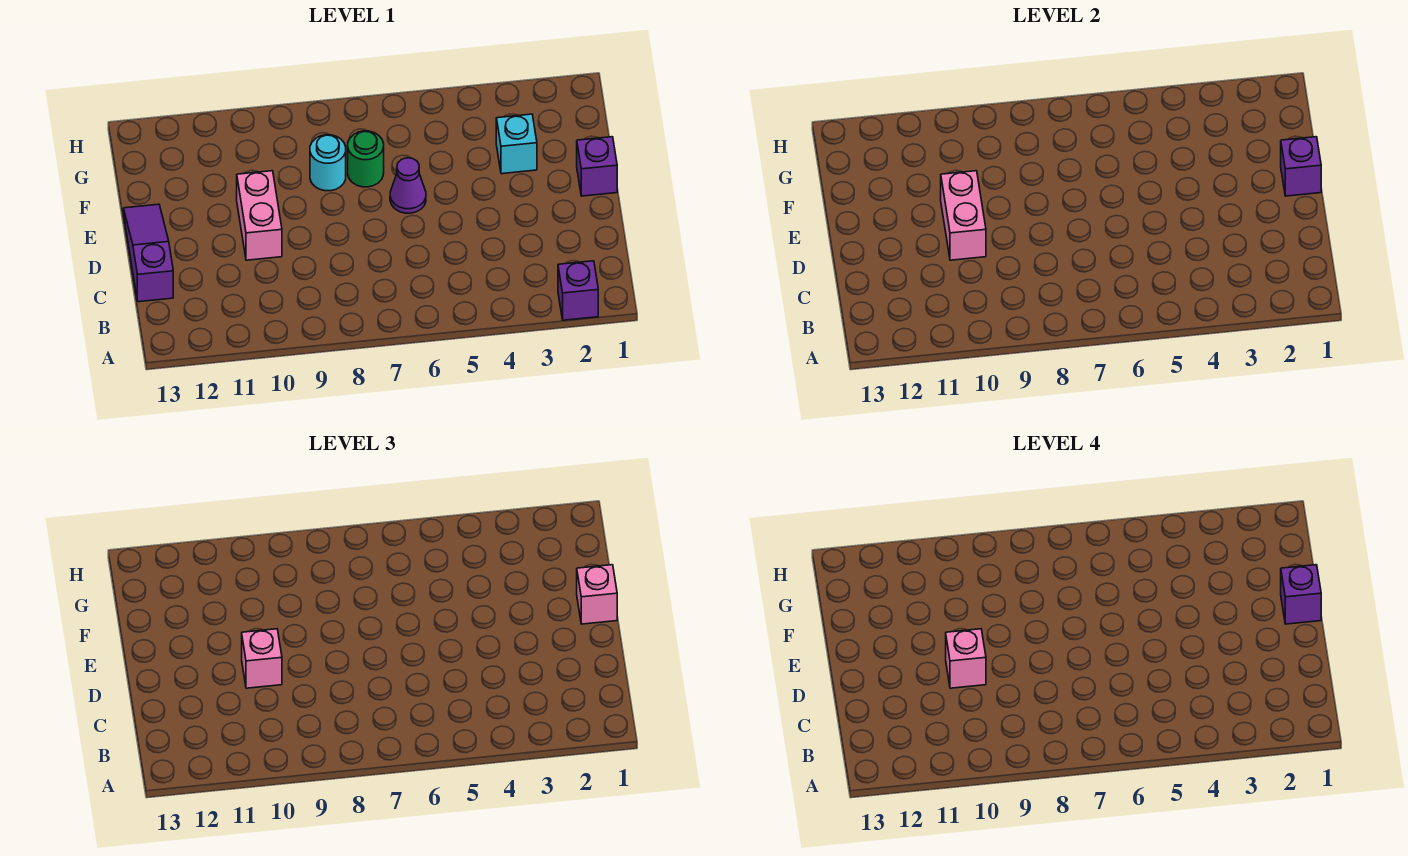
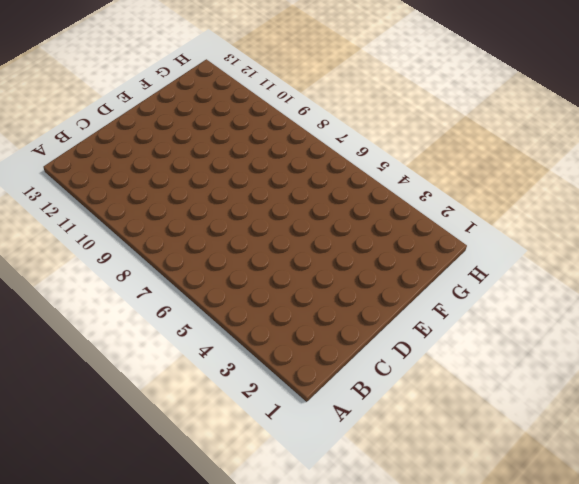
none -> purple 1x1 brick [558,261,598,320]
none -> purple 1x3 slope [123,204,173,302]
none -> pink 1x2 brick [237,171,282,260]

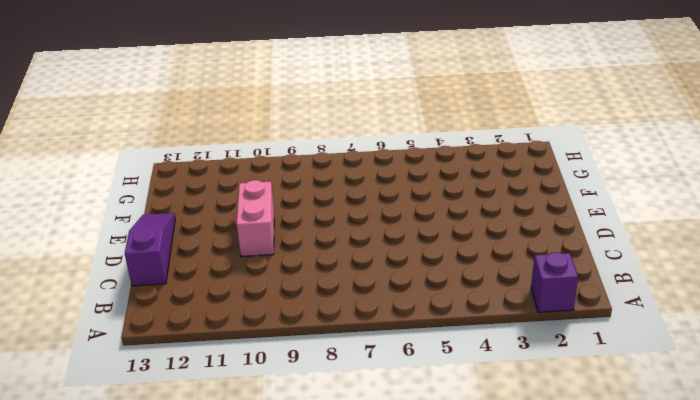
none -> purple 1x1 brick [577,137,617,196]
none -> purple 1x1 cone [390,158,426,213]
none -> cyan 1x1 brick [496,114,537,174]

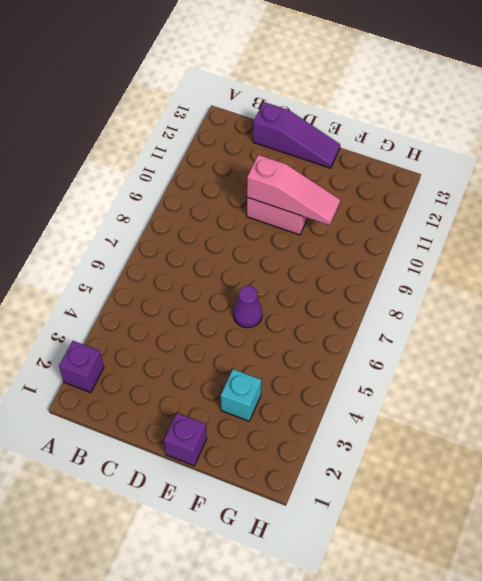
pink 1x3 slope [247,155,340,225] -> pink 1x2 brick [941,171,986,260]
none -> green 1x1 round brick [348,131,384,187]
none -> cyan 1x1 round brick [310,135,346,191]
none -> purple 1x1 brick [1281,137,1321,196]

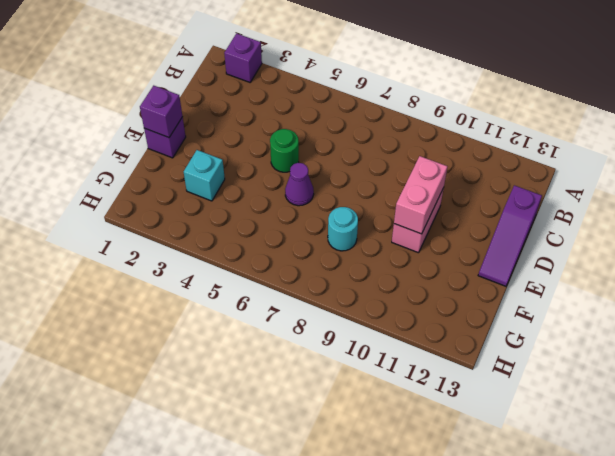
green 1x1 round brick [270,129,299,172] -> green 1x1 round brick moved to [348,131,384,187]
none -> pink 1x1 brick [242,629,282,688]
none -> pink 1x1 brick [577,565,617,624]
none -> pink 1x1 brick [946,629,986,688]

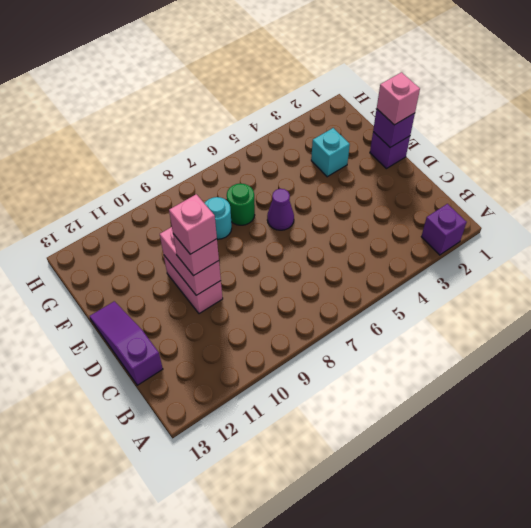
none -> purple 1x1 brick [1281,565,1321,624]

